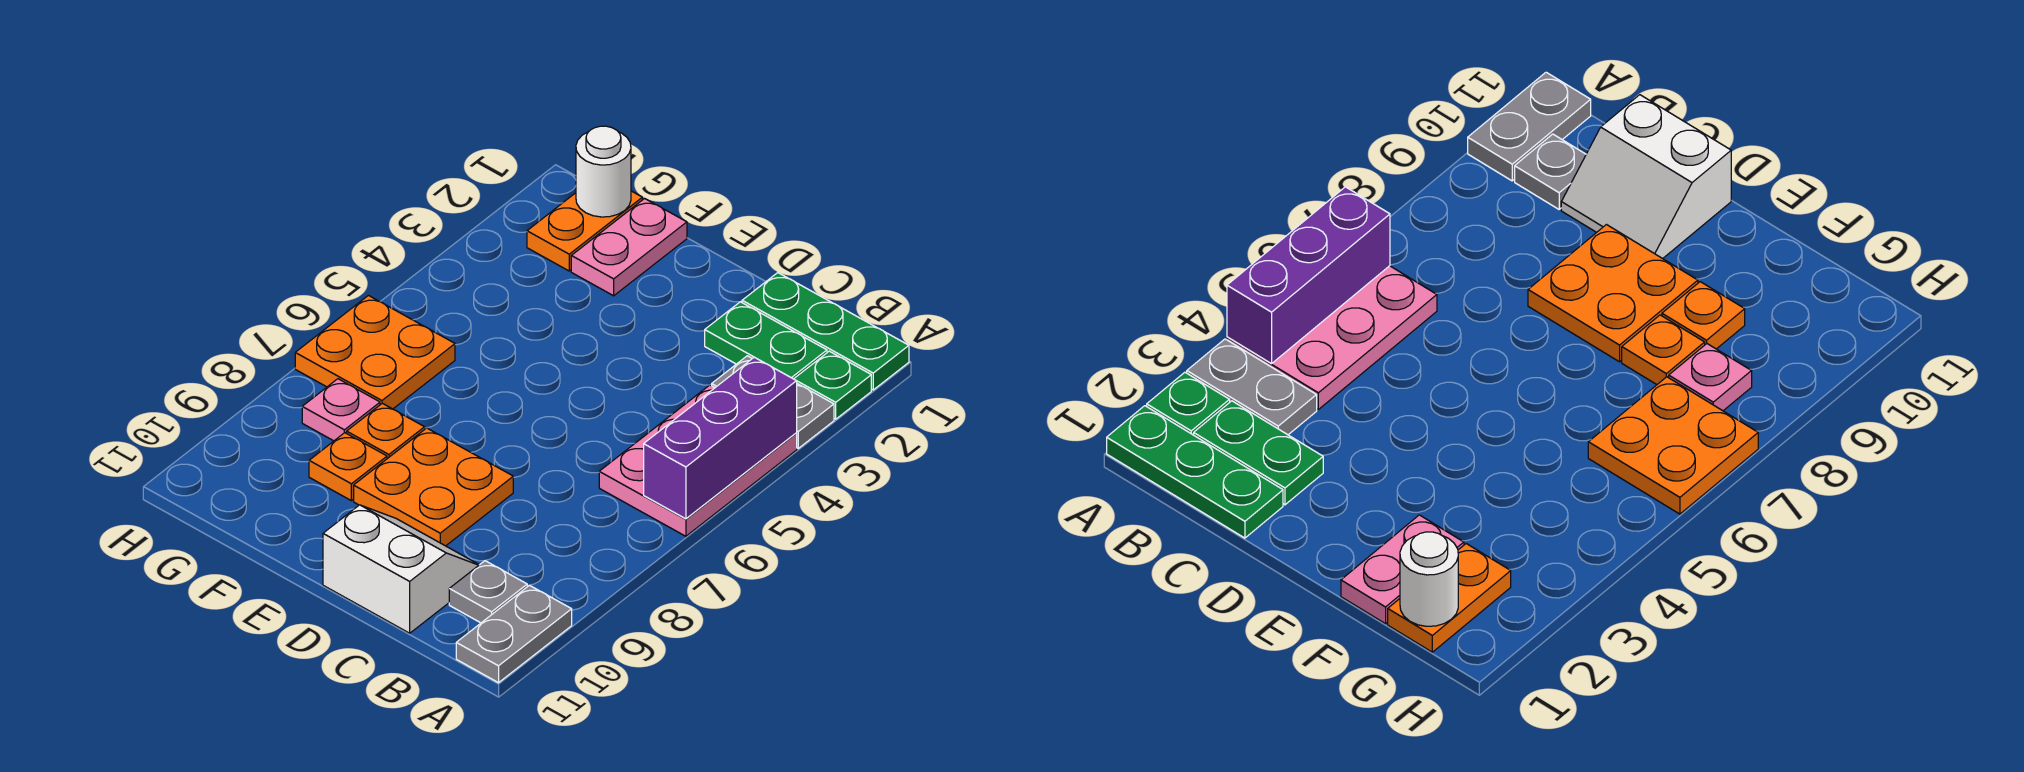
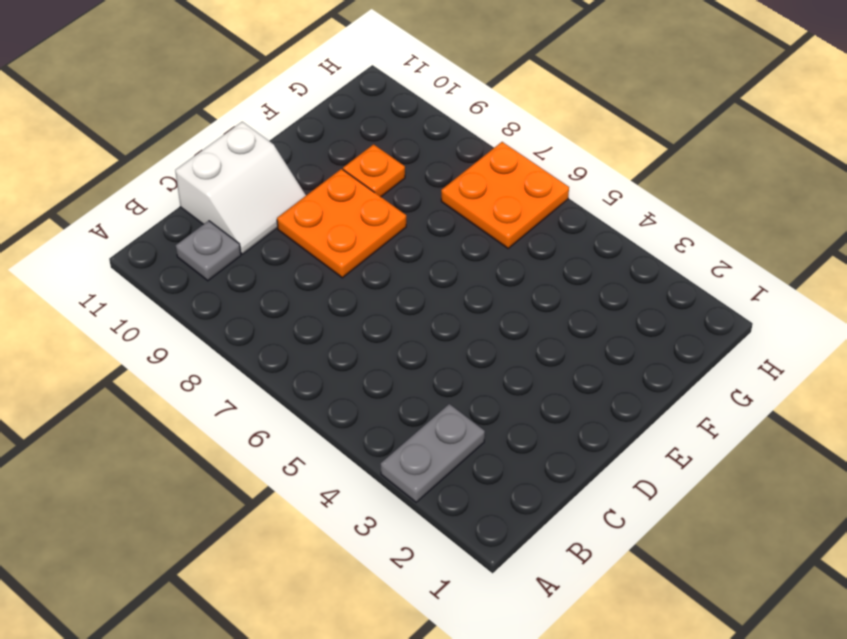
none -> green 1x3 plate [742,273,909,390]
none -> green 1x1 plate [794,351,871,419]
none -> pink 2x3 plate [599,385,797,536]

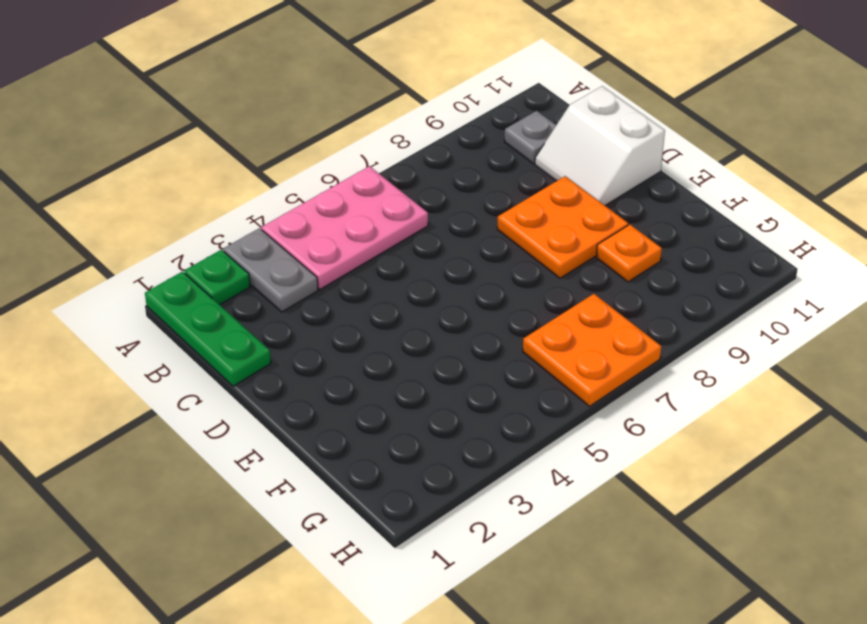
none -> grey 1x2 plate [456,585,572,683]
none -> green 1x2 plate [705,302,827,379]
none -> pink 1x2 plate [571,199,687,296]

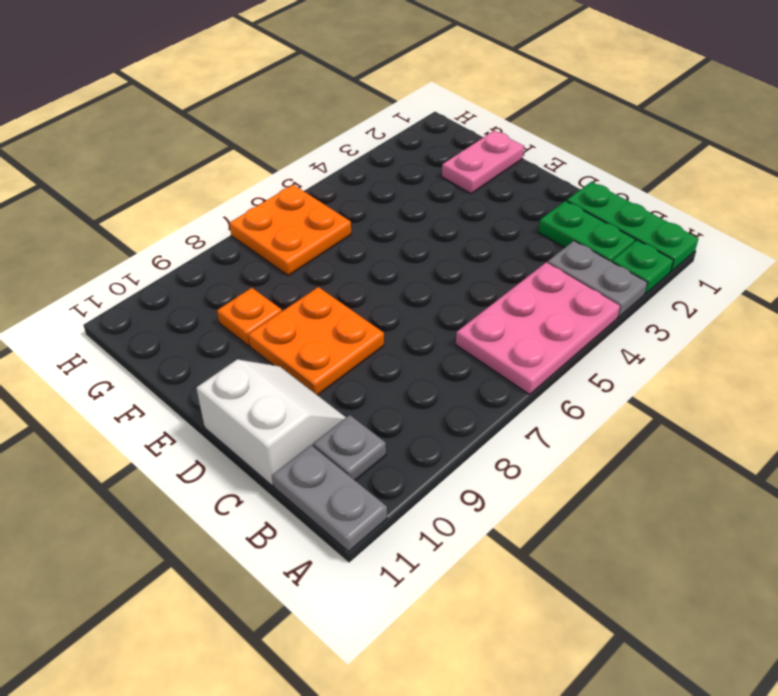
grey 1x2 plate [272,445,387,552] -> grey 1x2 plate turned to [456,585,572,683]
none -> orange 1x1 plate [347,403,425,459]
none -> orange 1x2 plate [527,191,642,271]
none -> pink 1x1 plate [302,379,380,441]

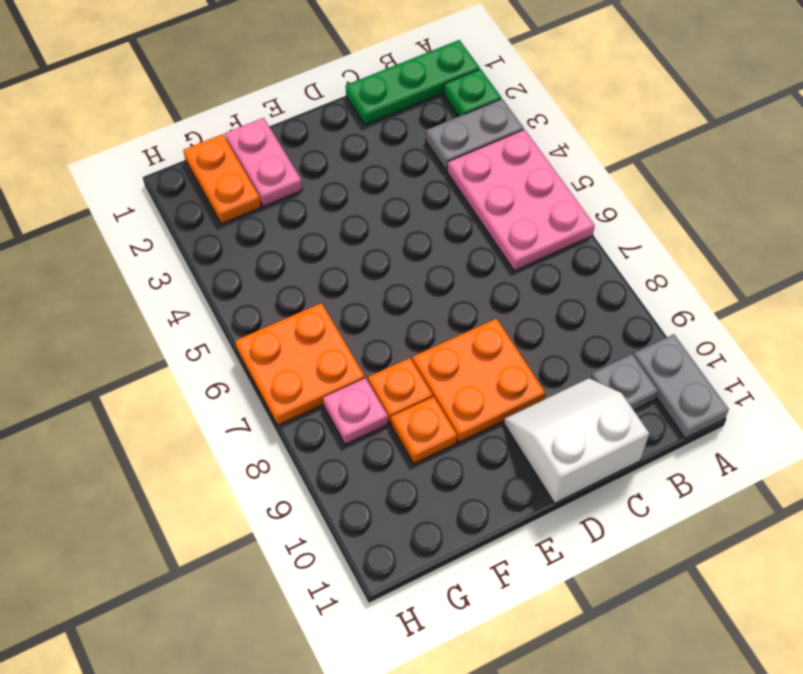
none -> green 1x2 plate [705,302,827,379]
none -> purple 1x3 brick [644,357,797,519]
none -> white 1x1 round brick [576,126,631,217]

